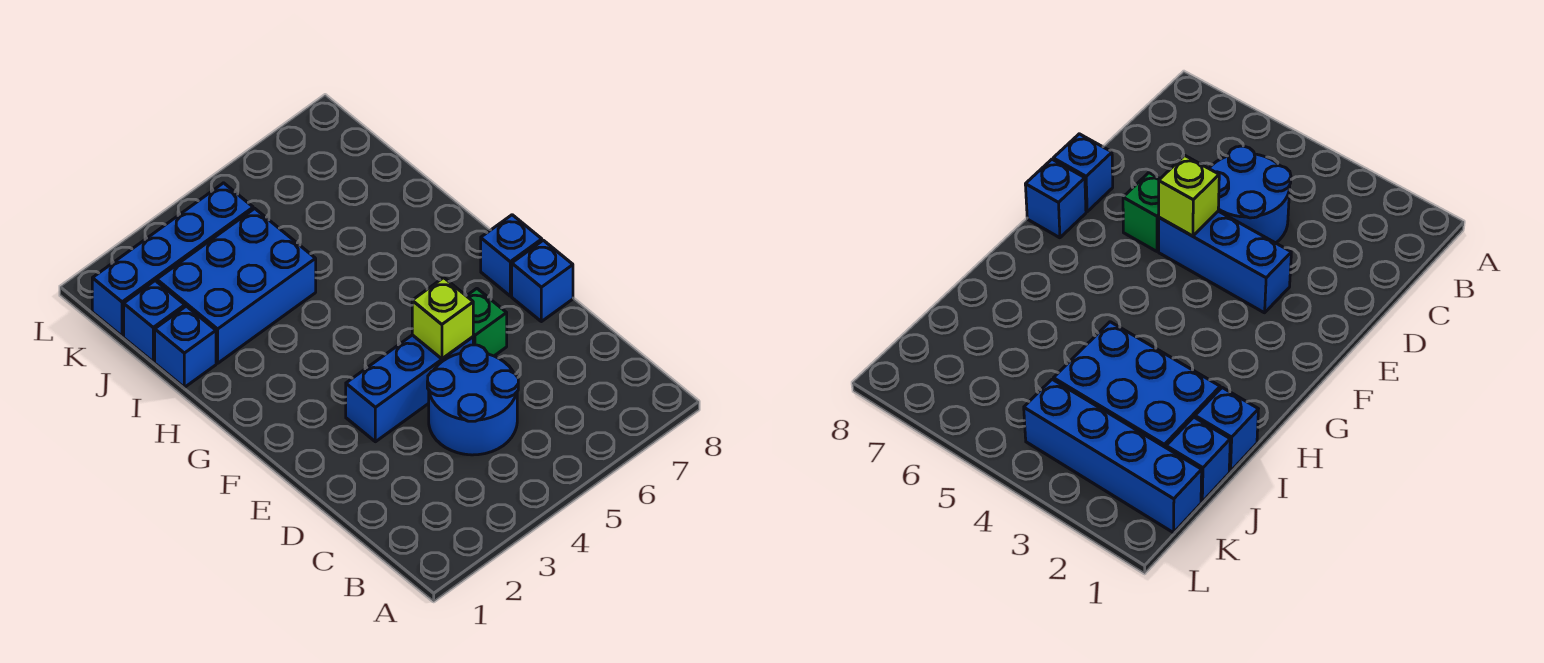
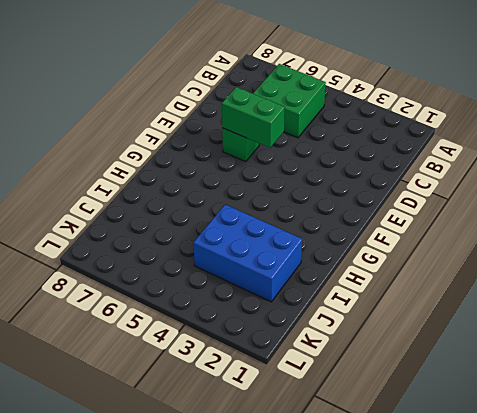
green 2x2 brick [253,64,326,138] -> blue 2x2 round brick [427,345,518,455]
green 1x2 brick [222,87,285,148] -> lime 1x1 brick [412,278,473,359]
none -> blue 1x3 brick [346,335,473,442]
none -> blue 1x1 brick [512,240,573,322]

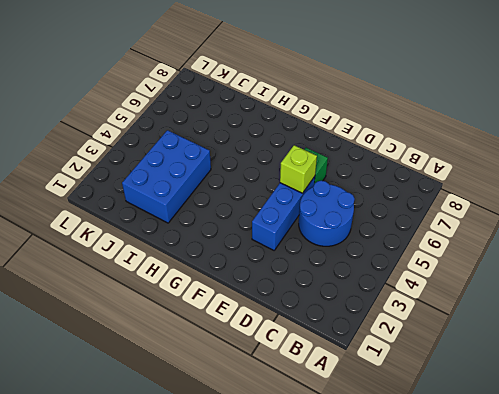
none -> blue 1x1 brick [512,240,573,322]
none -> blue 1x1 brick [481,215,542,296]

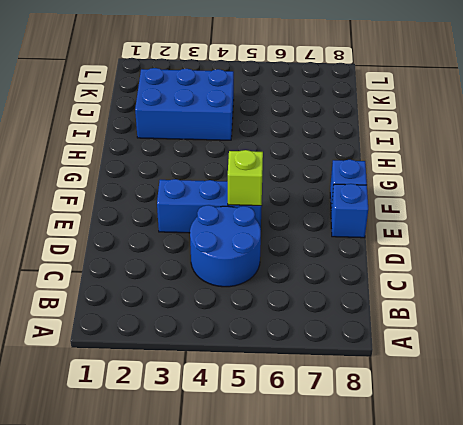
none -> green 1x1 brick [467,289,507,356]
none -> blue 1x1 brick [155,306,216,387]

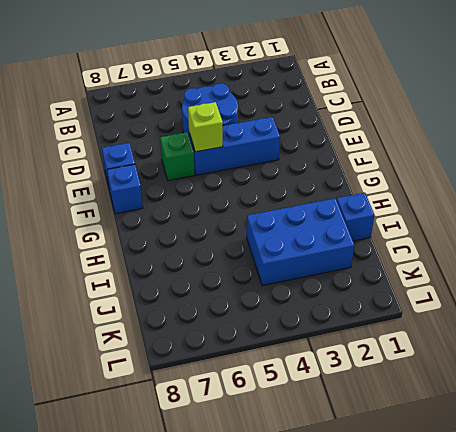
none -> blue 1x1 brick [124,281,185,362]
none -> blue 1x4 brick [92,183,253,336]

